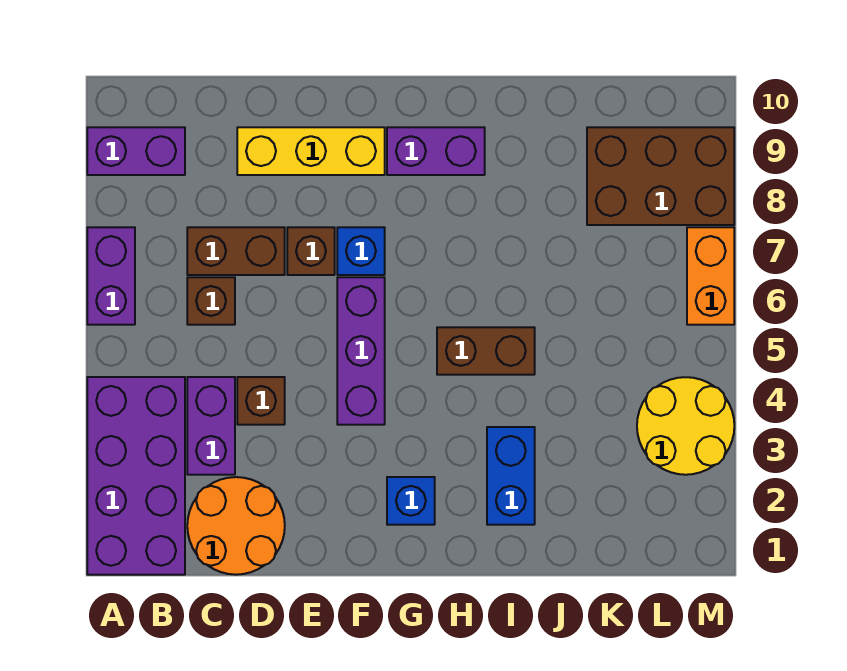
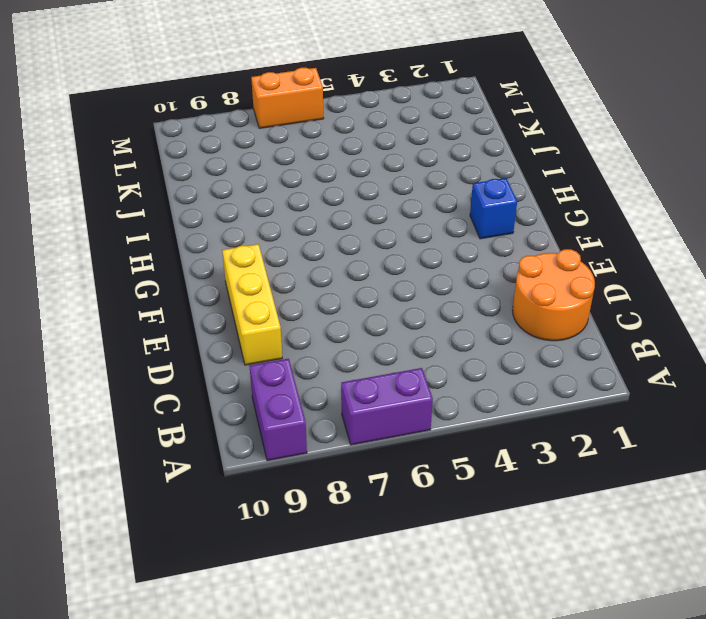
none -> purple 2x4 brick [87,377,185,575]
none -> purple 1x2 brick [187,377,235,475]
none -> brown 1x1 brick [187,277,235,325]

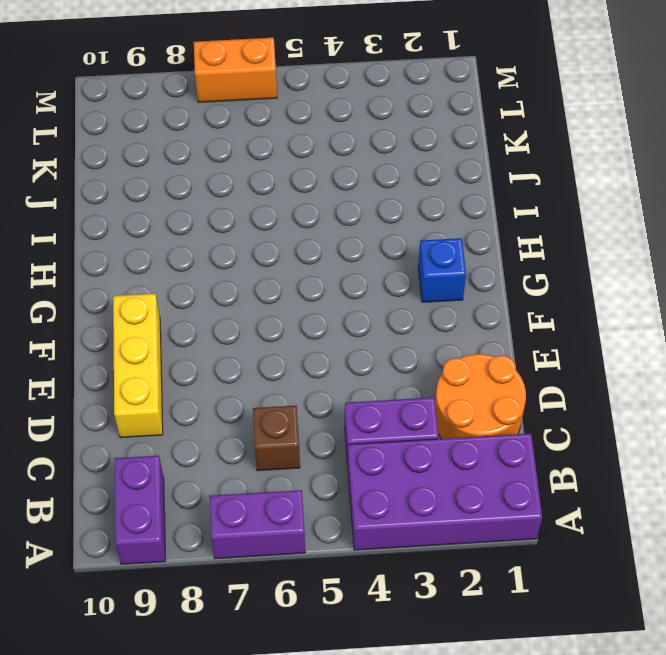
none -> brown 1x2 brick [187,227,285,275]
none -> brown 1x1 brick [237,377,285,425]
none -> brown 1x1 brick [287,227,335,275]

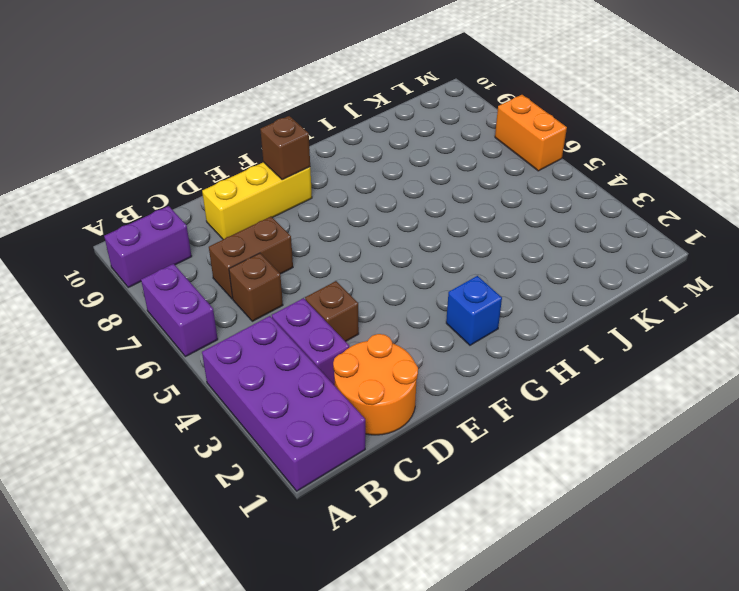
brown 1x1 brick [260,116,310,180] -> brown 1x1 brick moved to [287,227,335,275]
none -> purple 1x3 brick [337,277,385,425]
none -> blue 1x1 brick [337,227,385,275]
none -> purple 1x2 brick [387,127,485,175]

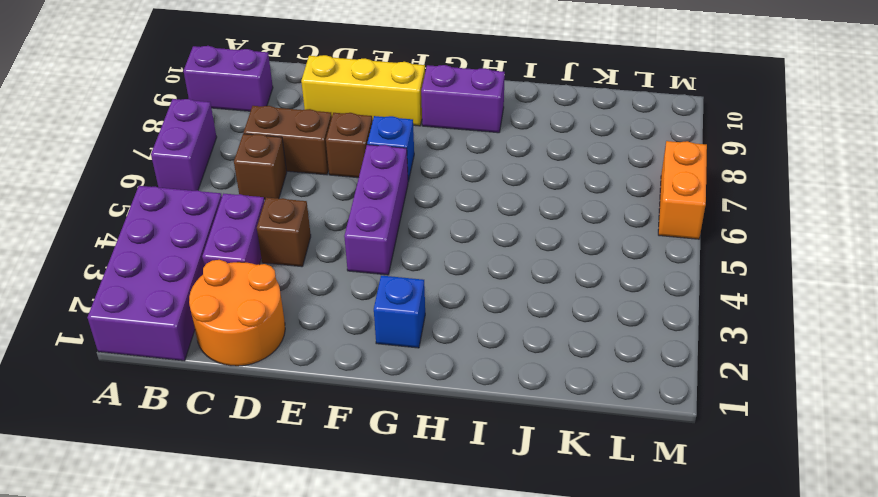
none -> brown 1x2 brick [437,327,535,375]
none -> blue 1x2 brick [487,427,535,525]
none -> brown 2x3 brick [587,127,734,225]

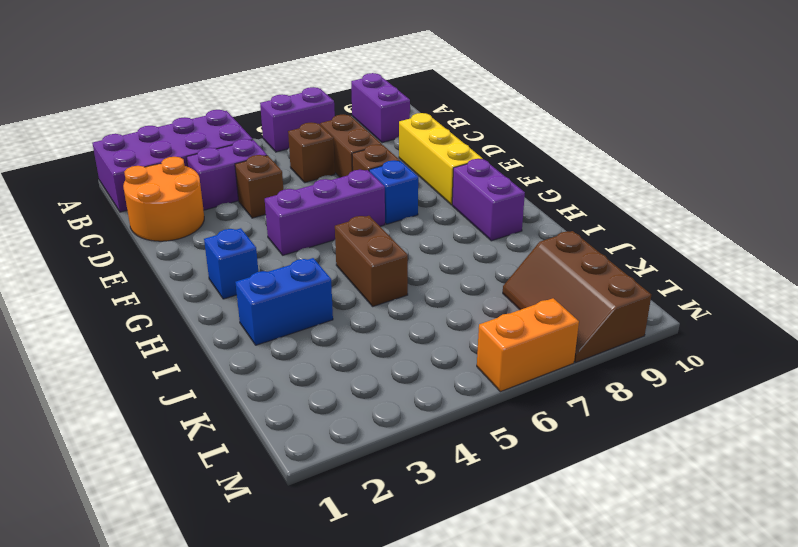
brown 2x3 slope [503,231,651,362] -> brown 2x3 brick [587,127,734,225]
none -> yellow 2x2 round brick [637,377,734,475]

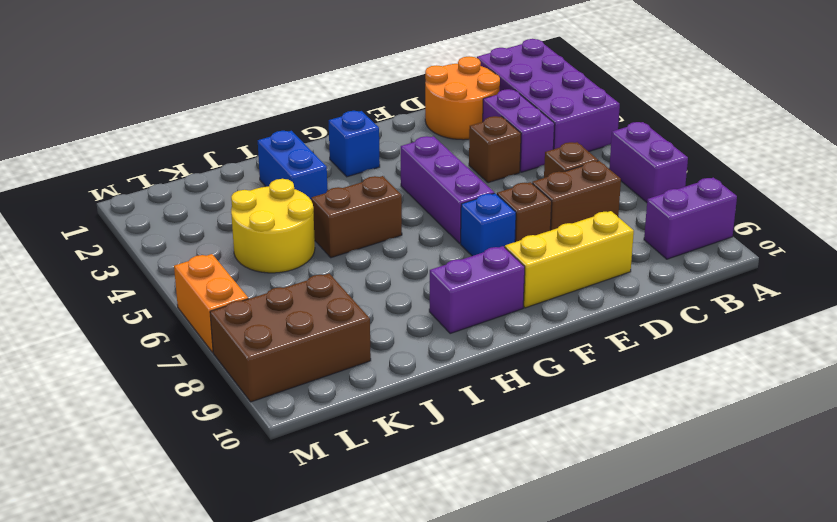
yellow 2x2 round brick [231,179,315,273] -> yellow 2x2 round brick moved to [637,377,734,475]

